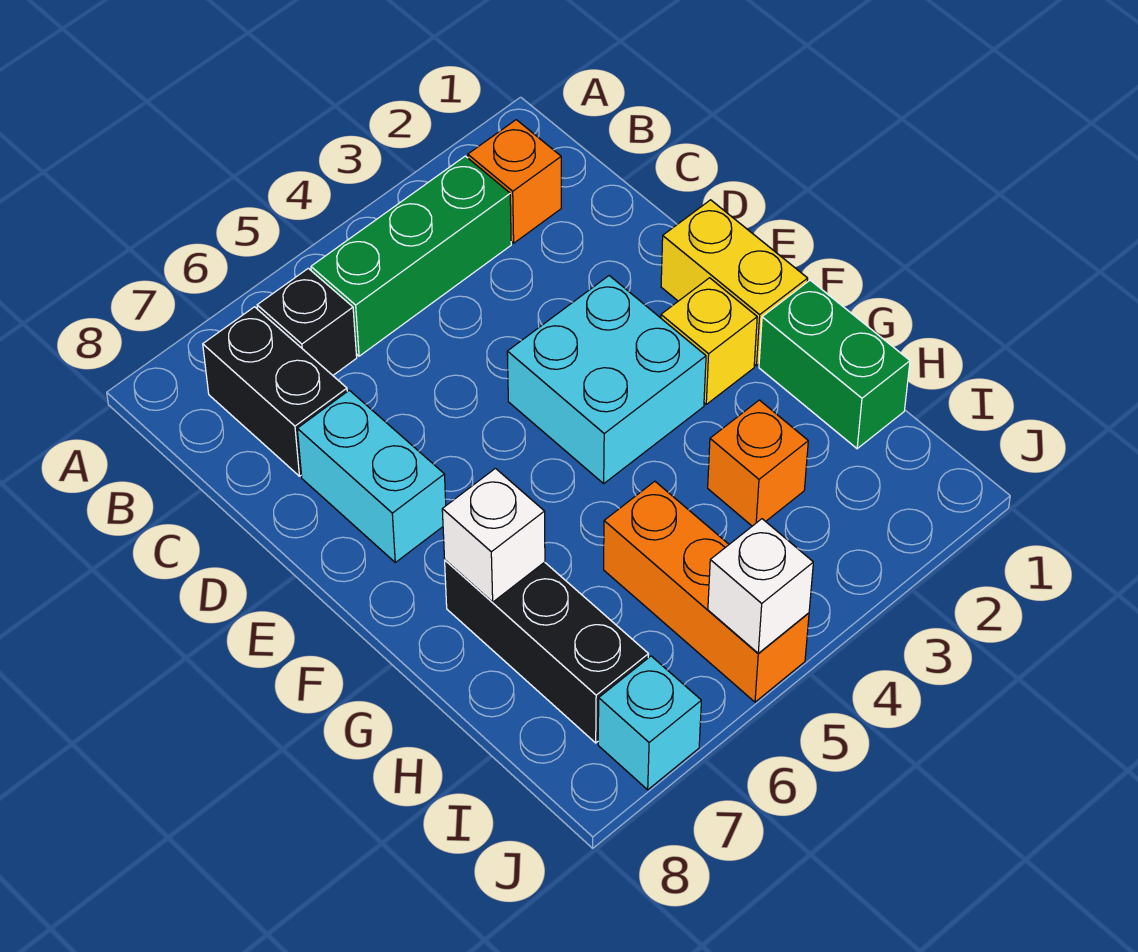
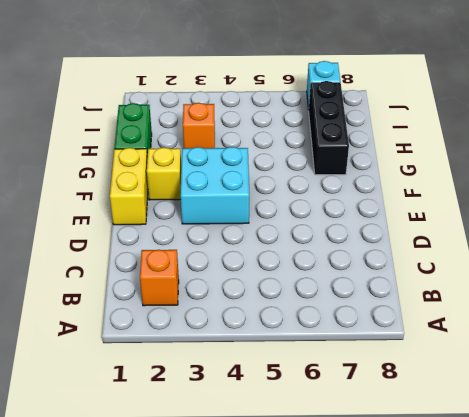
none -> green 1x3 brick [311,156,511,356]
none -> black 1x1 brick [257,268,357,375]
none -> black 1x2 brick [203,307,347,476]

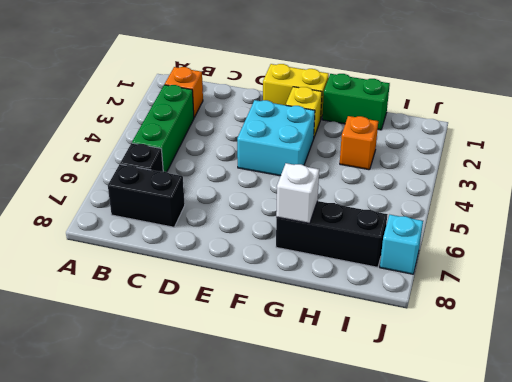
none -> cyan 1x2 brick [297,390,446,562]
none -> orange 1x3 brick [604,481,809,702]
none -> white 1x1 brick [708,519,813,654]

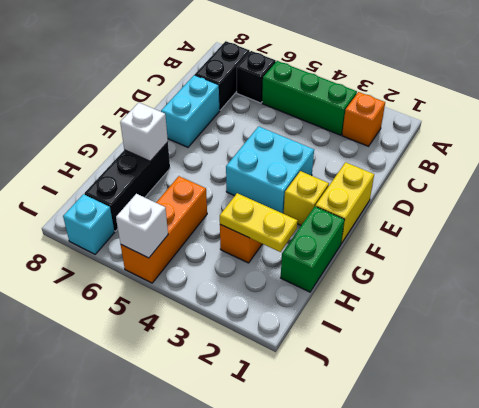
yellow 1x2 plate [220,193,298,252] -> none

